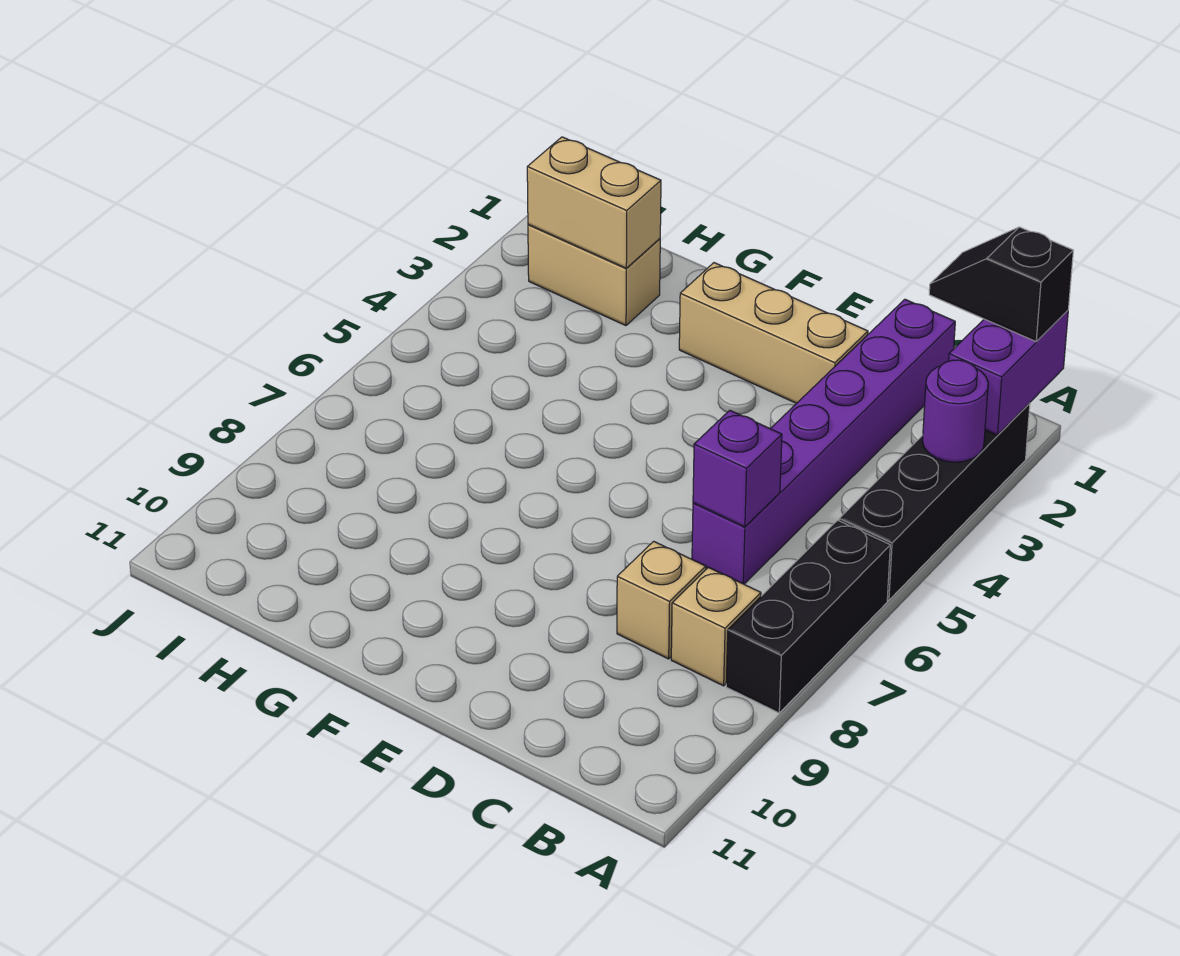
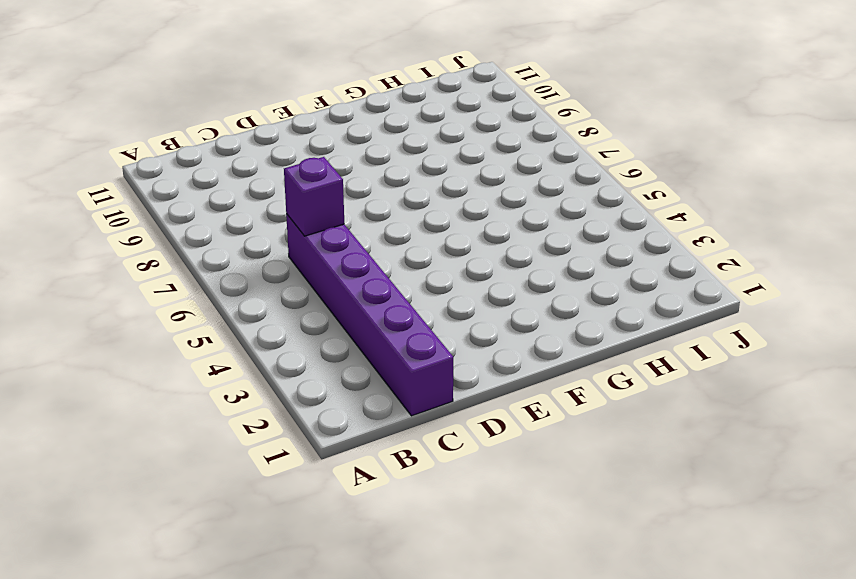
none -> black 1x4 brick [839,403,1030,600]
none -> black 1x3 brick [726,520,890,713]
none -> tan 1x1 brick [671,568,761,686]

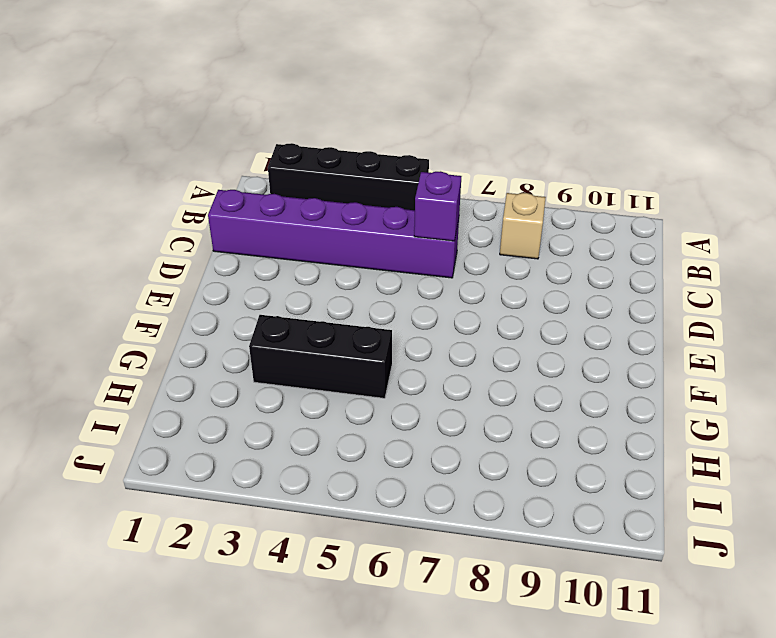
black 1x3 brick [249,315,392,398] -> black 1x3 brick moved to [726,520,890,713]
none -> tan 1x1 brick [617,541,706,659]
none -> tan 1x3 brick [679,263,868,403]
none -> tan 1x2 brick [528,224,660,326]

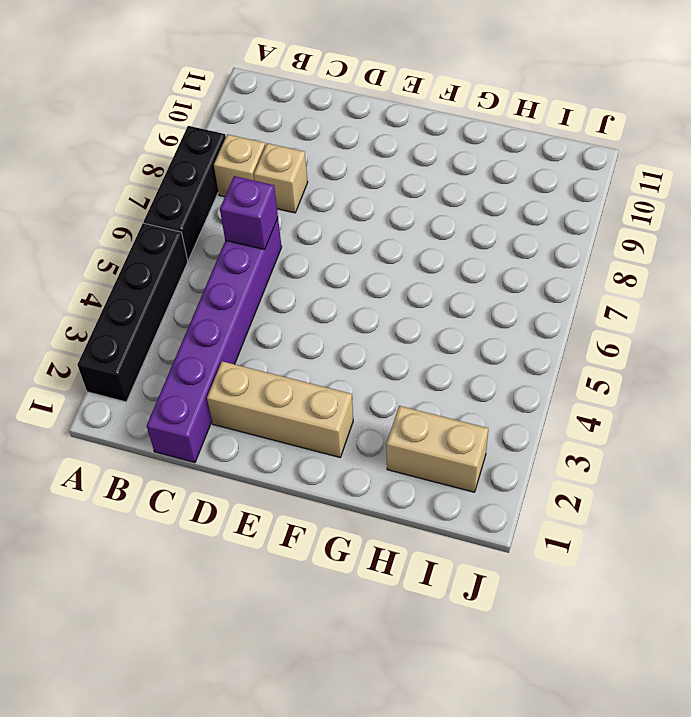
none -> purple 1x2 brick [949,311,1068,435]
none -> purple 1x1 round brick [922,360,988,462]
none -> tan 1x2 brick [527,137,661,268]

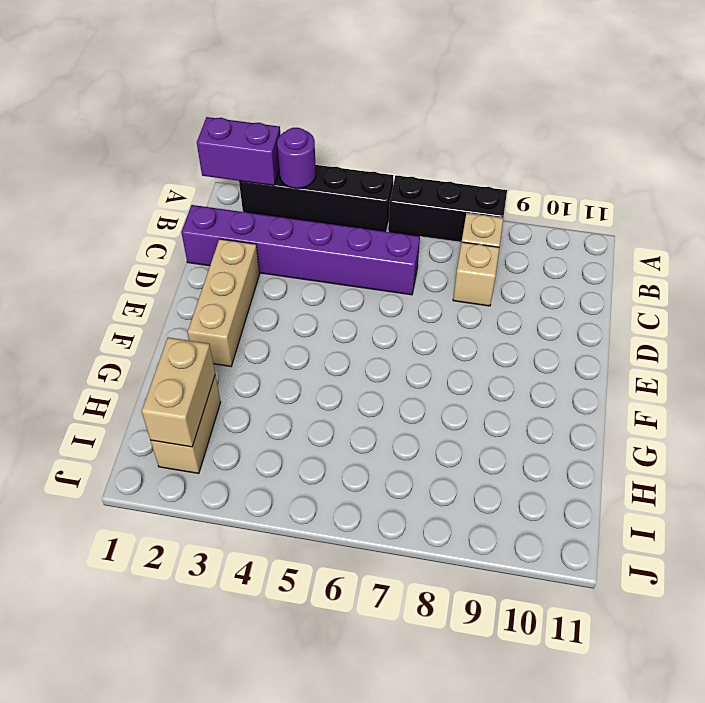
none -> purple 1x1 brick [693,410,782,527]
none -> black 1x2 slope [929,227,1073,342]

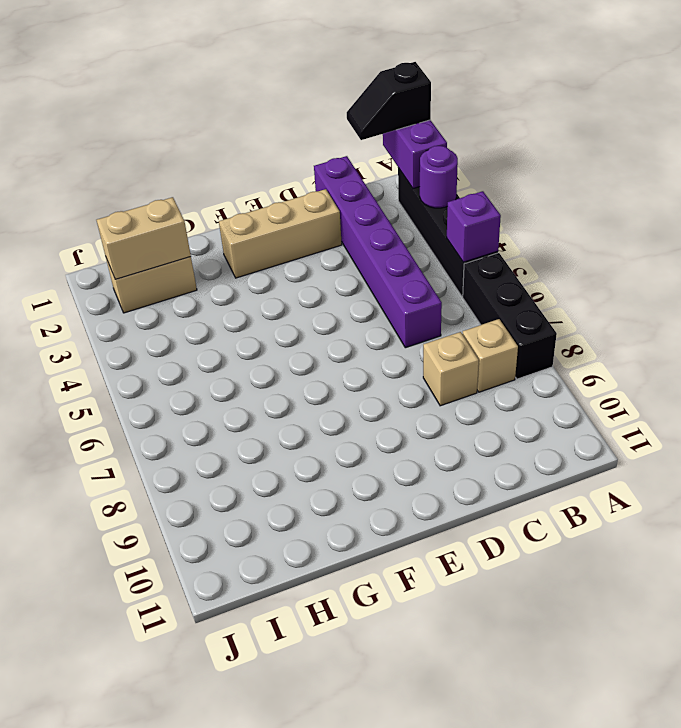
purple 1x1 brick [447,191,501,262] -> purple 1x1 brick moved to [693,410,782,527]

